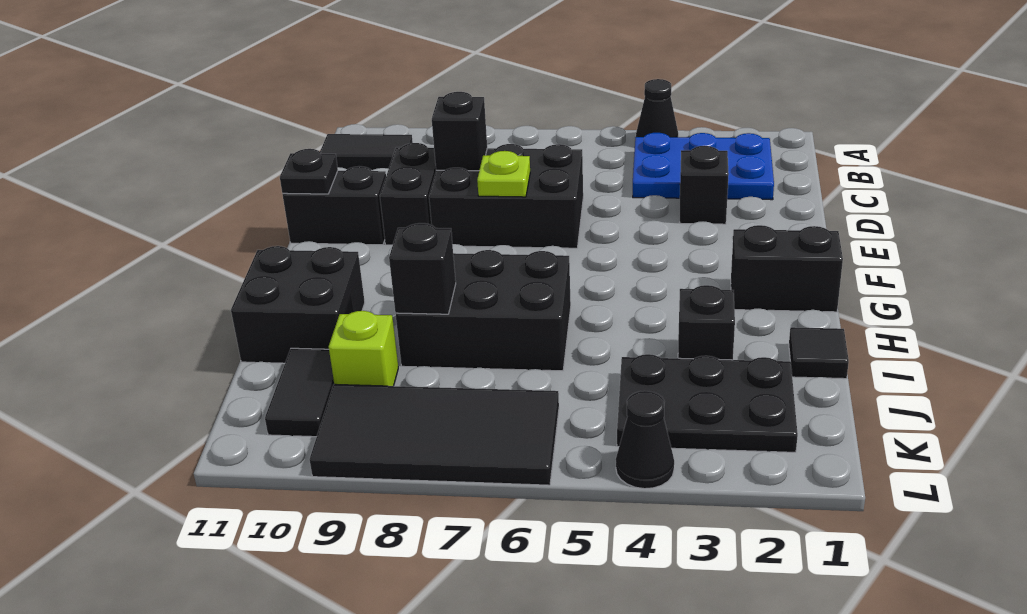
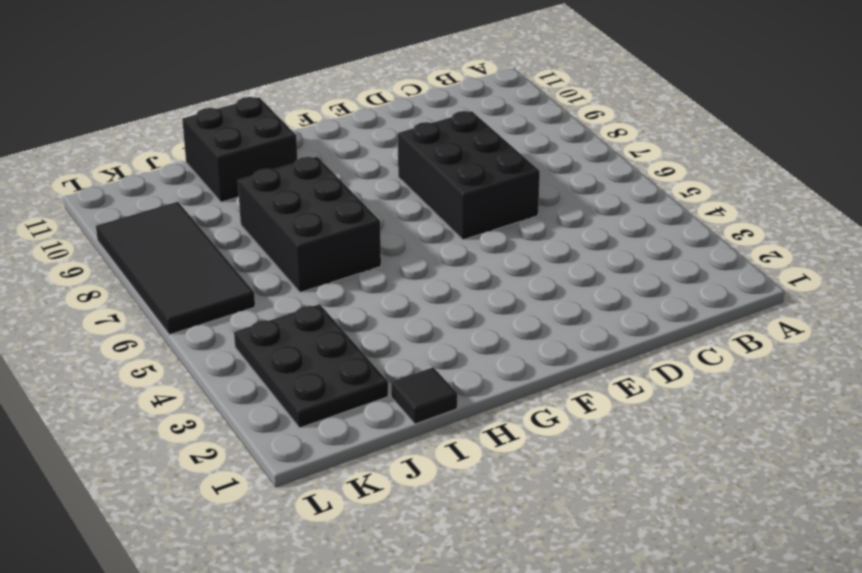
none -> black 1x1 cone [636,79,678,137]
none -> blue 2x3 plate [633,133,774,200]
none -> black 1x2 tile [320,134,413,170]

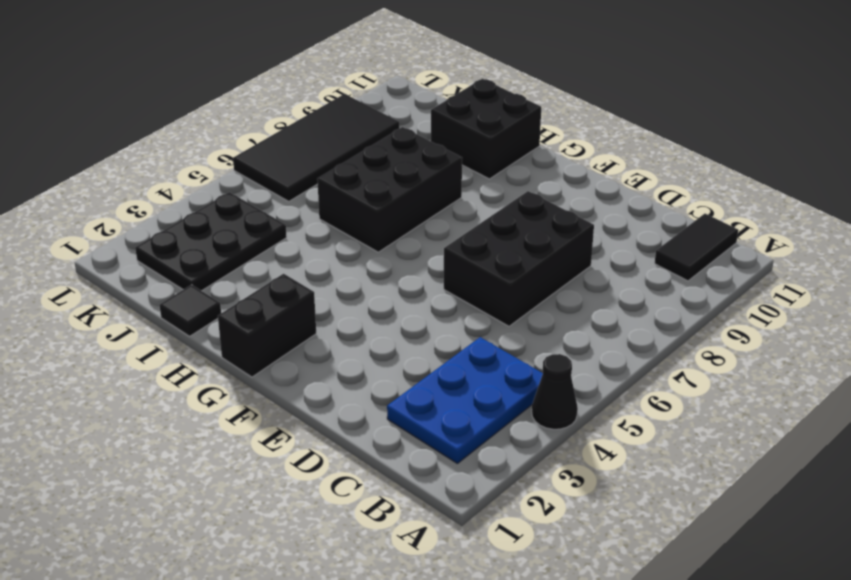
none -> black 1x1 brick [680,146,729,224]
none -> black 1x2 brick [380,143,436,245]
none -> black 1x2 brick [282,166,386,245]

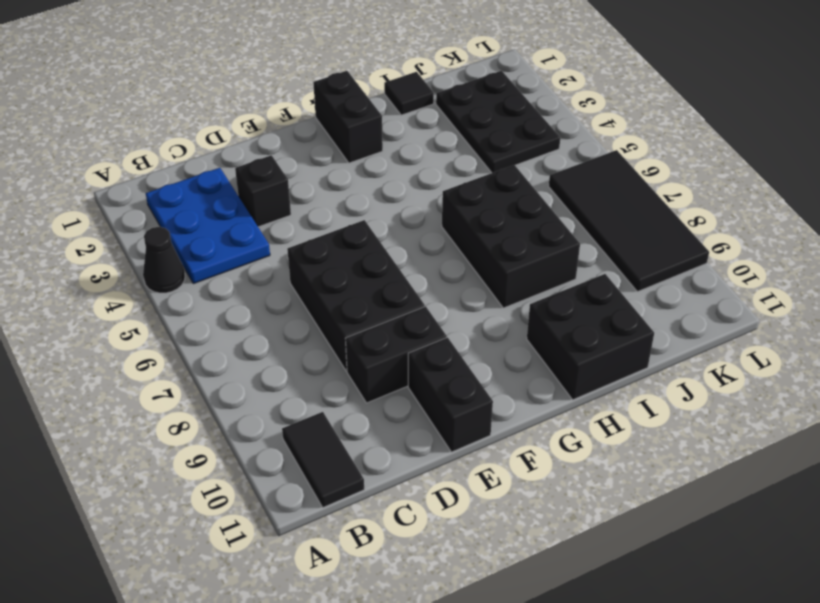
none -> black 1x1 brick [678,285,735,360]
none -> lime 1x1 brick [329,311,398,386]
none -> black 1x2 tile [265,348,334,437]

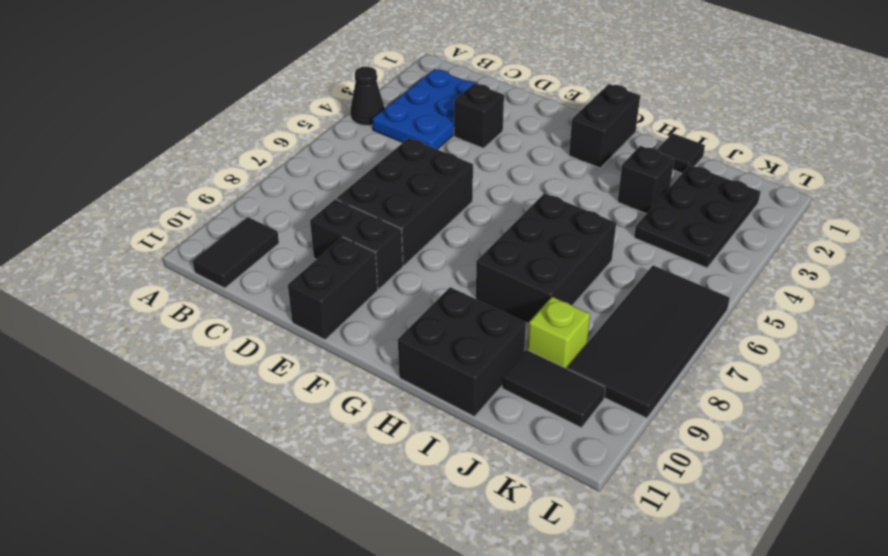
none -> black 1x1 cone [616,391,674,489]
none -> black 1x1 brick [432,92,487,171]
none -> lime 1x1 plate [477,151,530,197]

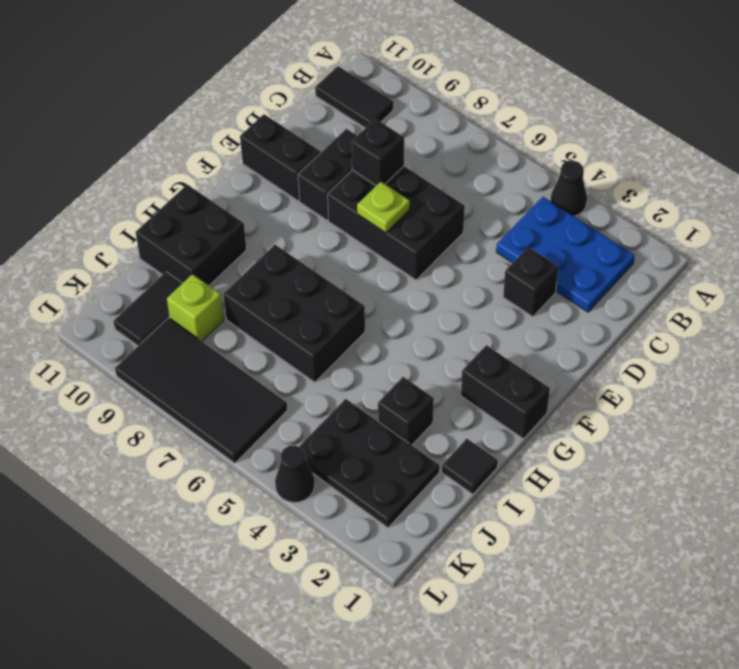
none -> black 1x1 plate [280,149,338,194]
none -> black 1x1 brick [389,223,456,314]

